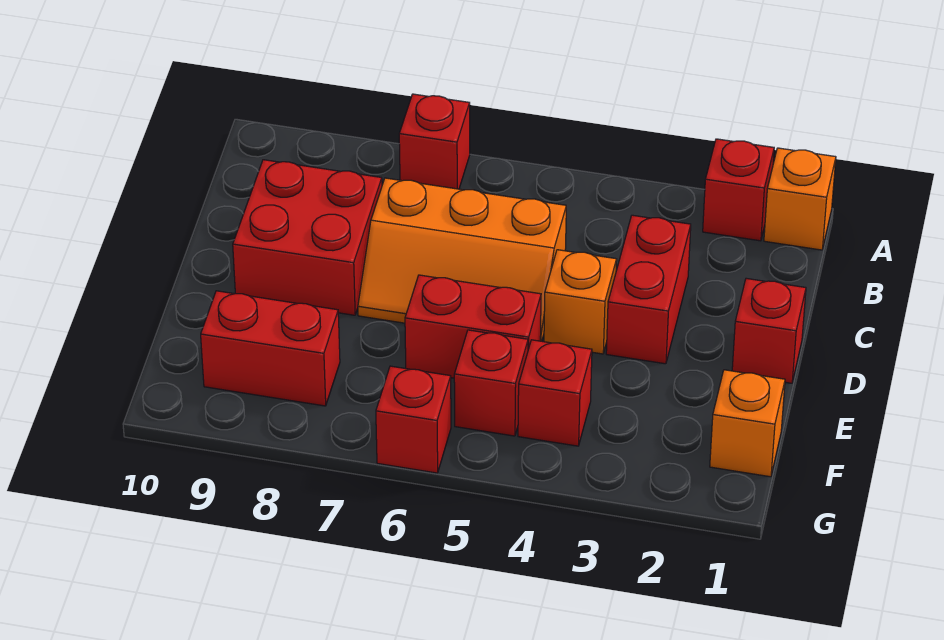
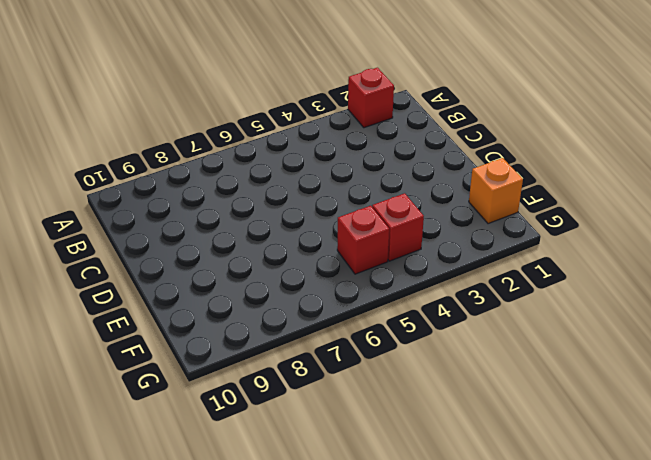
none -> orange 1x1 brick [764,148,836,250]
none -> red 1x1 brick [399,94,470,189]
none -> red 1x2 brick [606,215,691,364]

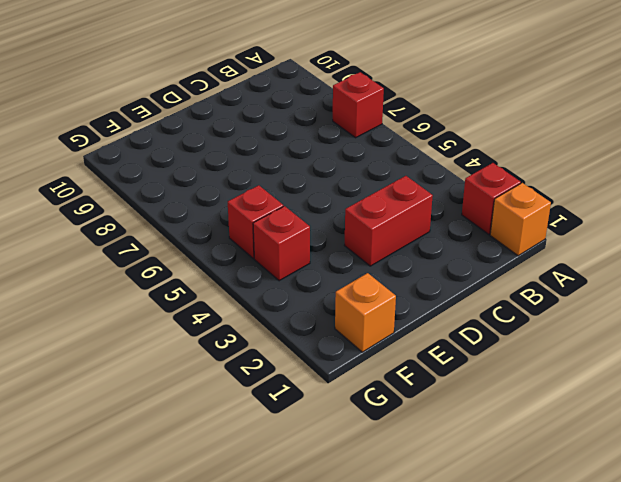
none -> orange 2x3 slope [358,178,566,341]
none -> red 2x2 brick [233,160,382,315]
none -> red 1x1 brick [732,278,806,383]

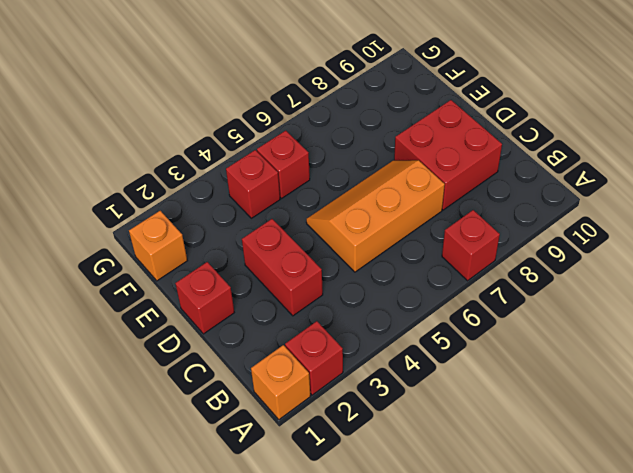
none -> orange 1x1 brick [544,250,617,354]
none -> red 1x2 brick [405,275,541,378]
none -> red 1x2 brick [201,291,340,406]

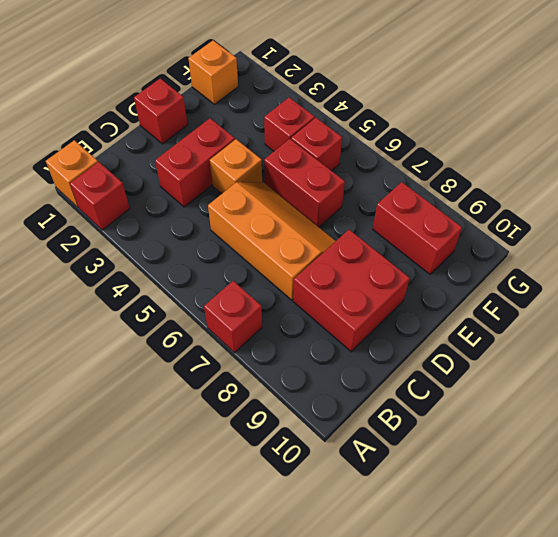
none -> red 1x1 brick [376,366,451,473]

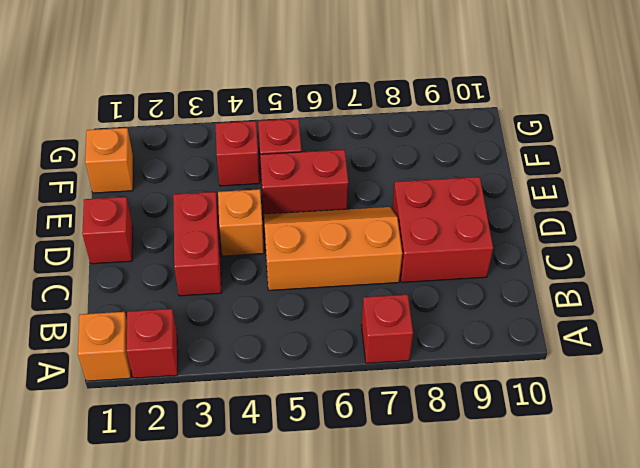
none -> red 1x2 brick [201,291,340,406]
none -> red 1x1 brick [376,366,451,473]

